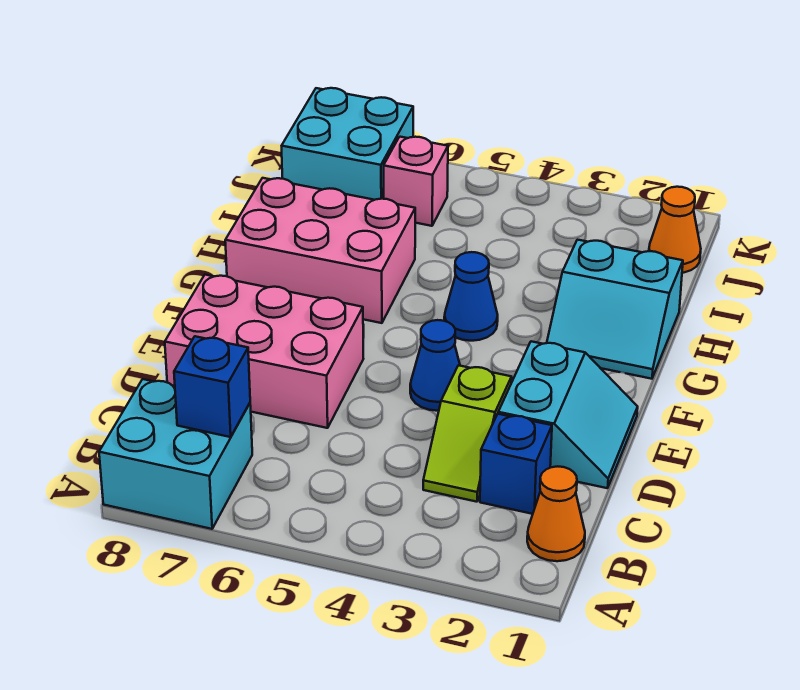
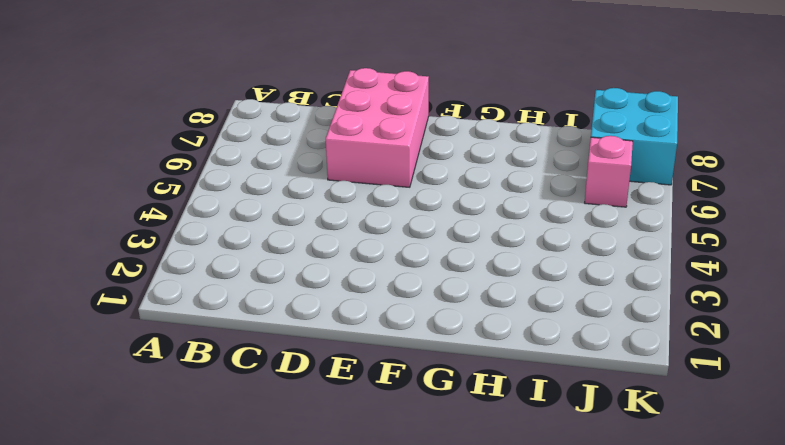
none -> cyan 2x2 brick [99,379,252,529]
none -> orange 1x1 cone [527,466,585,561]
none -> blue 1x1 brick [480,414,552,514]

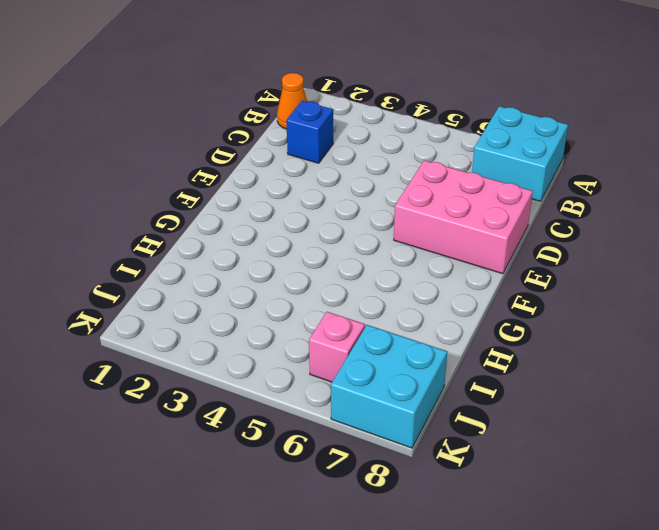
none -> lime 1x2 slope [423,365,512,502]
none -> cyan 2x2 slope [498,341,638,488]
none -> blue 1x1 cone [410,320,460,411]

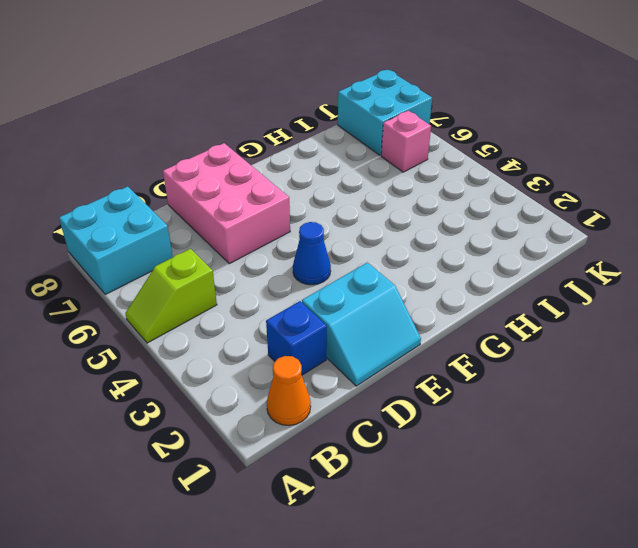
lime 1x2 slope [125,249,217,343] -> lime 1x2 slope moved to [423,365,512,502]
none -> cyan 2x2 slope [547,240,683,379]
none -> blue 1x1 cone [444,252,498,341]
none -> pink 2x3 brick [225,178,415,323]

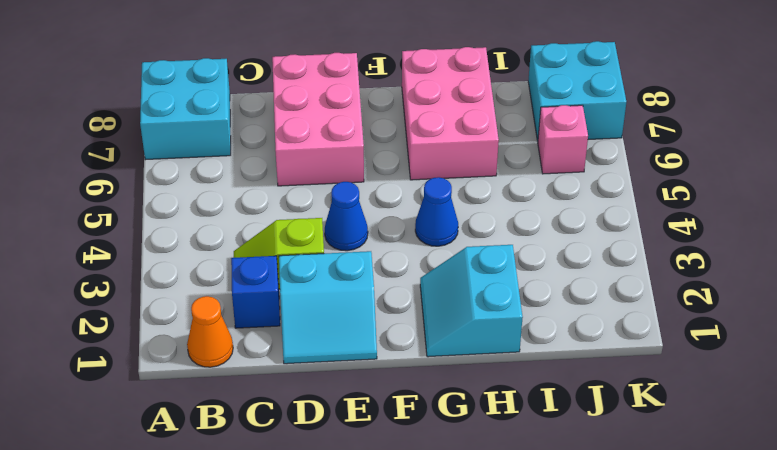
none -> orange 1x1 cone [649,187,701,273]
none -> blue 1x1 brick [174,336,250,437]

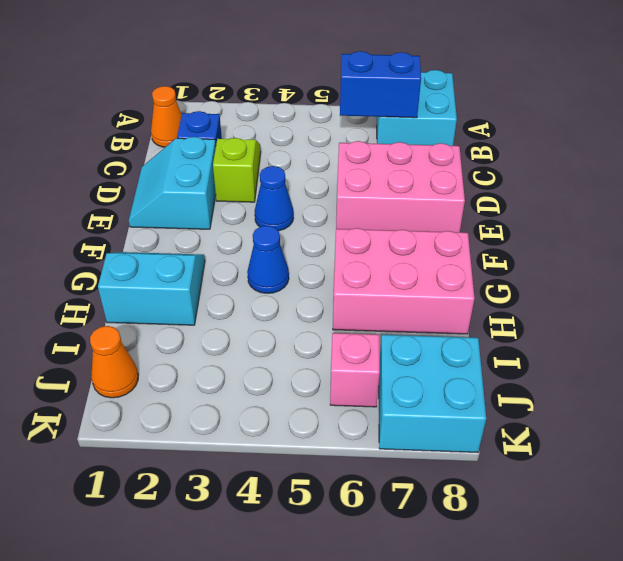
blue 1x2 brick [340,51,421,118] -> blue 1x1 brick [174,336,250,437]

